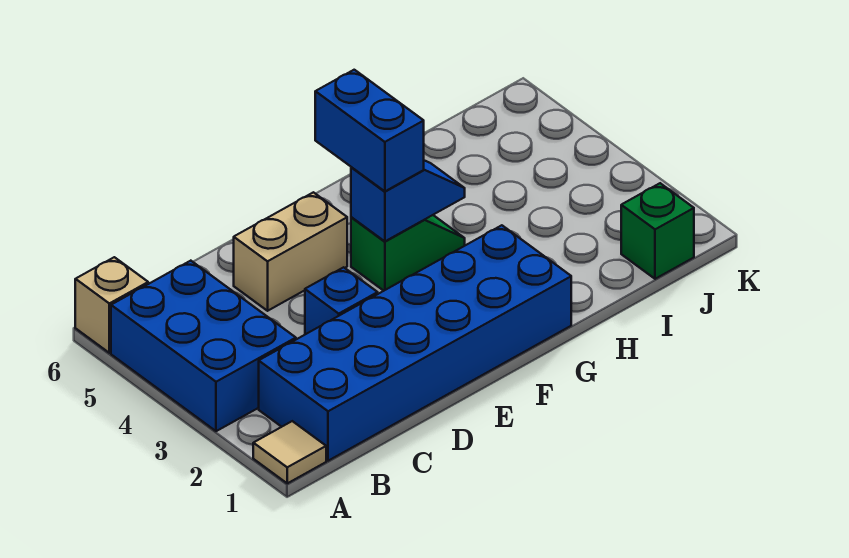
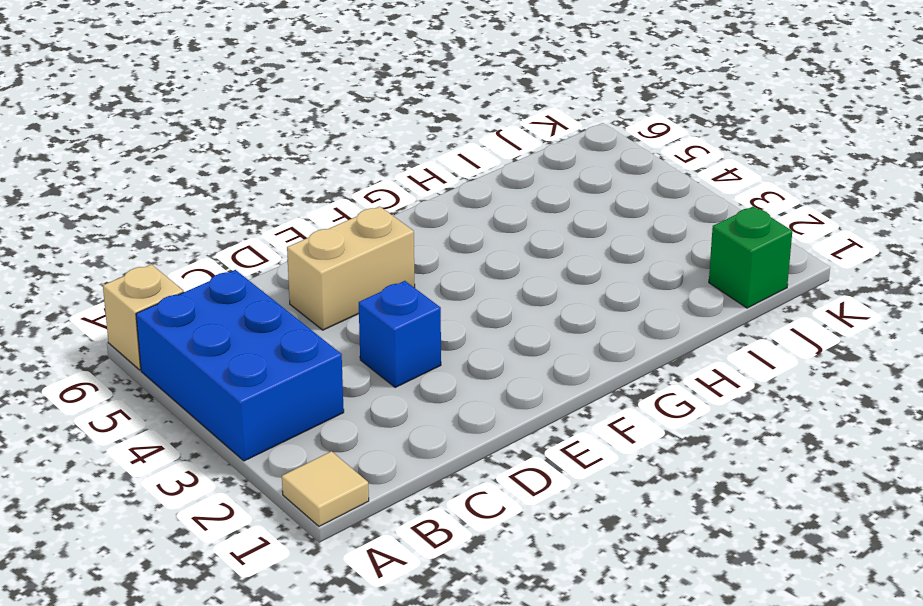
none -> blue 2x6 brick [259,225,571,461]
none -> green 1x2 slope [351,215,465,291]

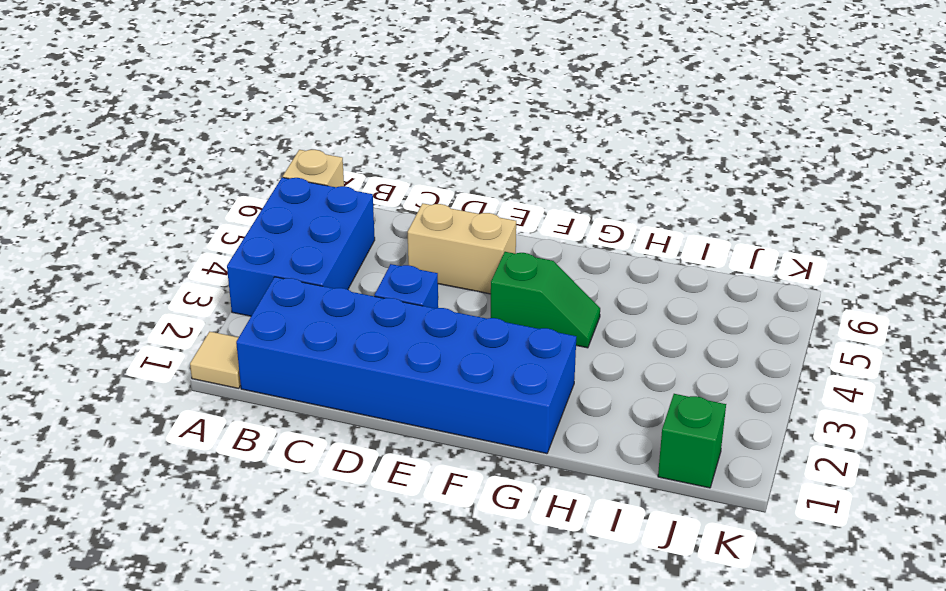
none -> blue 1x2 slope [351,160,465,241]
none -> blue 1x2 brick [315,70,424,191]

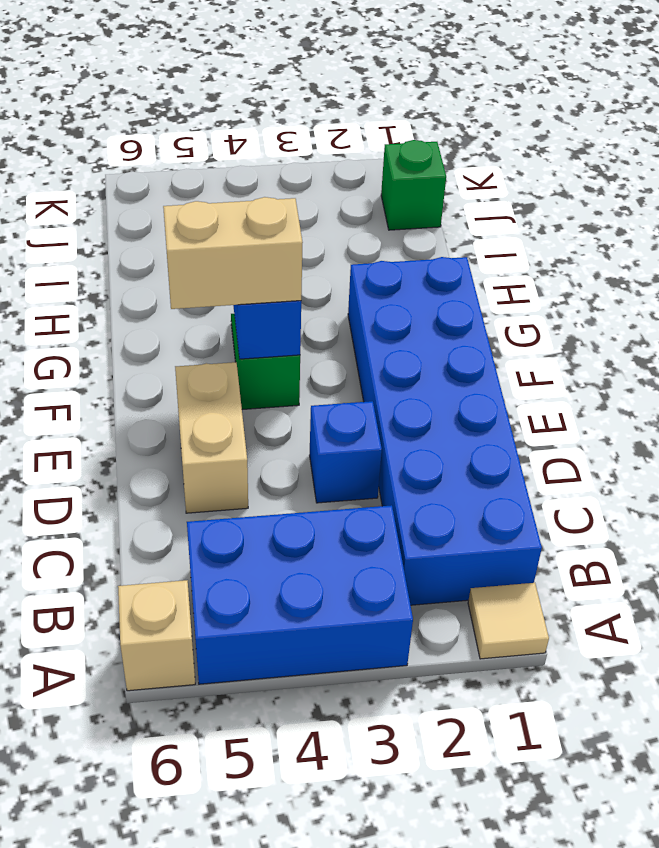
tan 1x2 brick [163,197,303,309] -> blue 1x2 brick [315,70,424,191]

